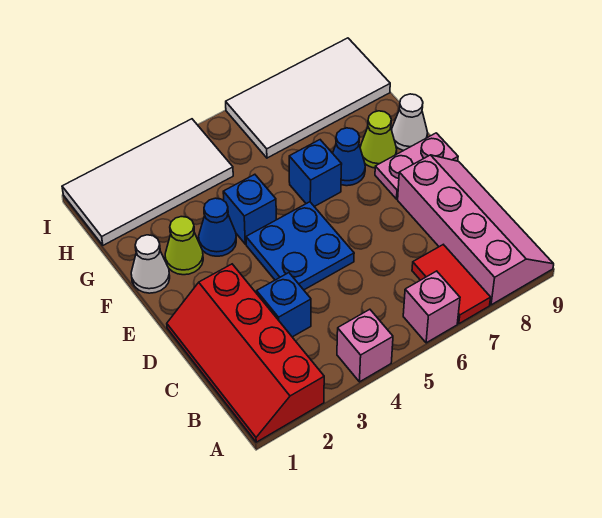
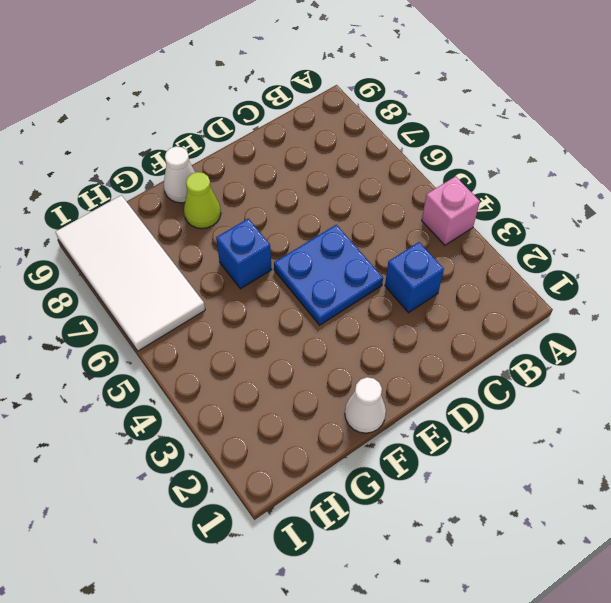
none -> red 2x4 slope [167,264,324,442]
none -> pink 1x1 brick [403,271,460,343]
none -> red 1x2 tile [412,245,491,324]

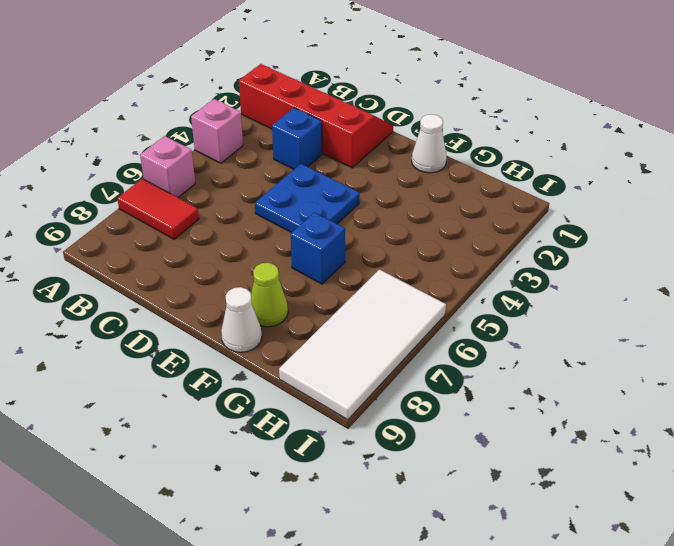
none -> pink 2x4 slope [398,155,554,305]
none -> pink 1x2 plate [375,133,458,199]
none -> lime 1x1 cone [165,217,203,275]

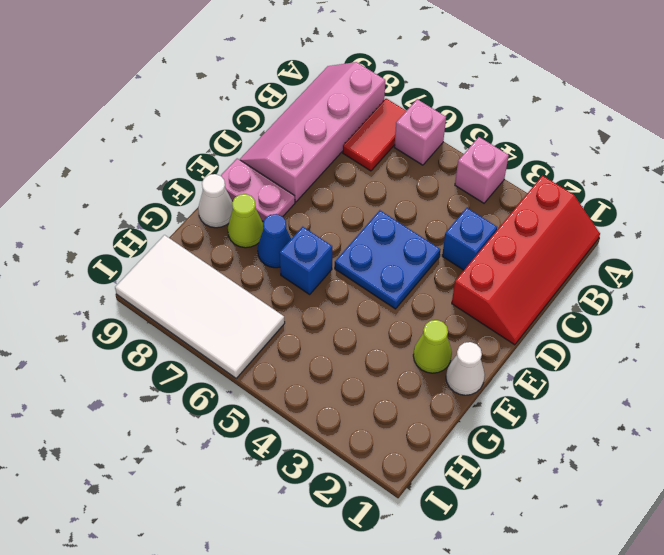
none -> blue 1x1 cone [199,198,236,256]
none -> blue 1x1 brick [223,174,276,244]
none -> white 2x4 tile [62,119,233,245]

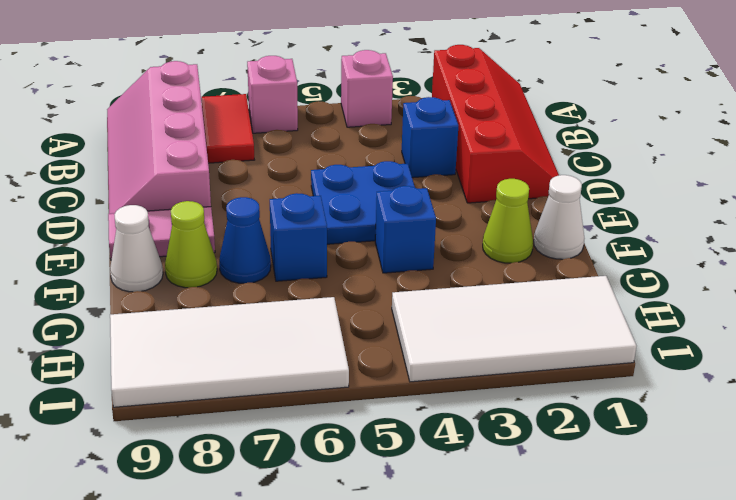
none -> blue 1x1 cone [199,198,236,256]

